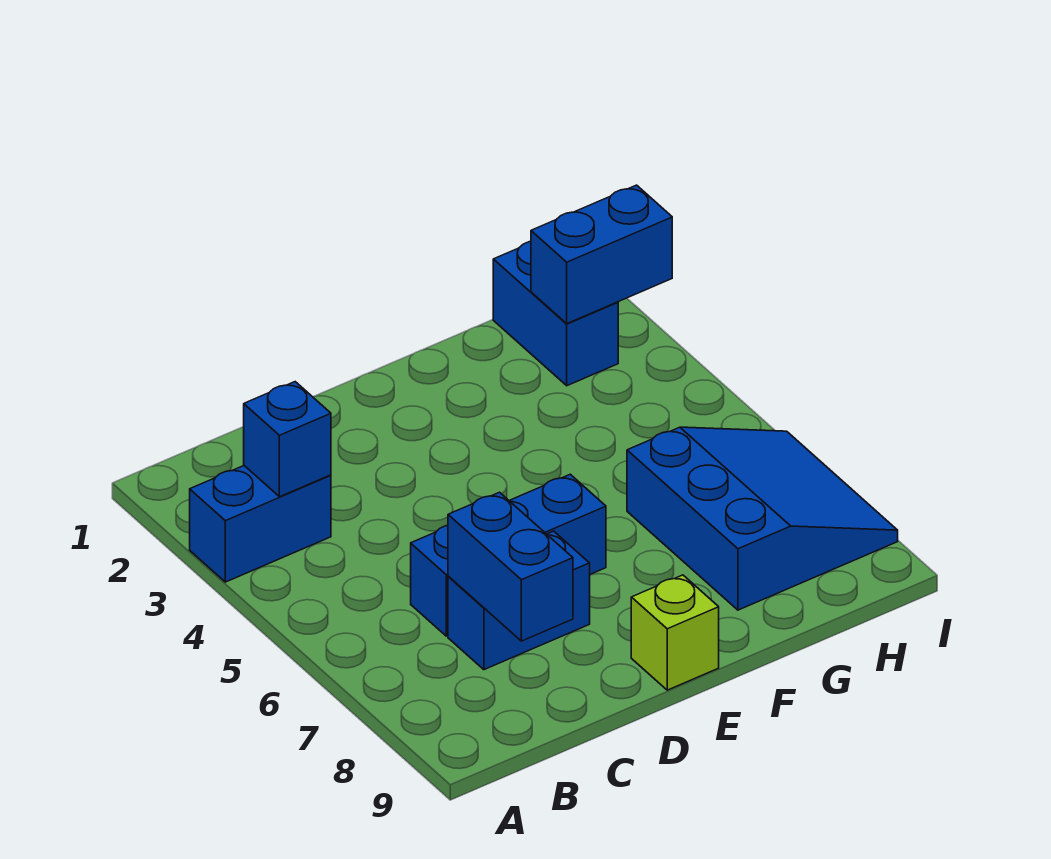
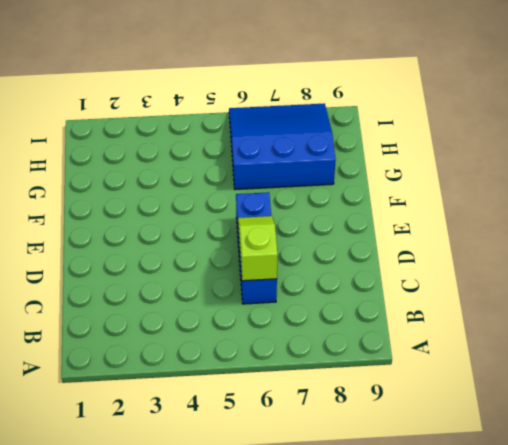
lime 1x2 slope [238,216,278,281] -> none
none -> blue 1x2 brick [190,466,331,582]
none -> blue 1x2 brick [448,531,590,670]

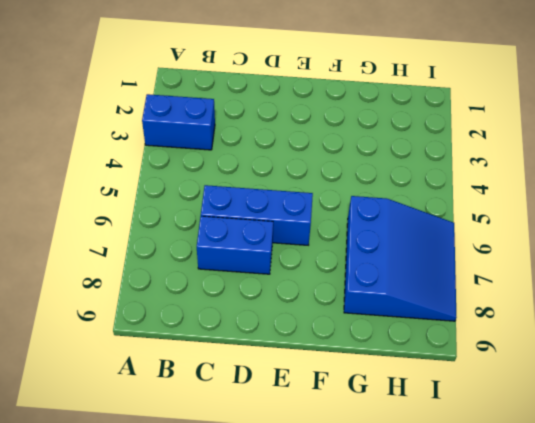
none -> lime 1x1 brick [631,575,719,690]
none -> blue 1x2 brick [493,242,618,386]

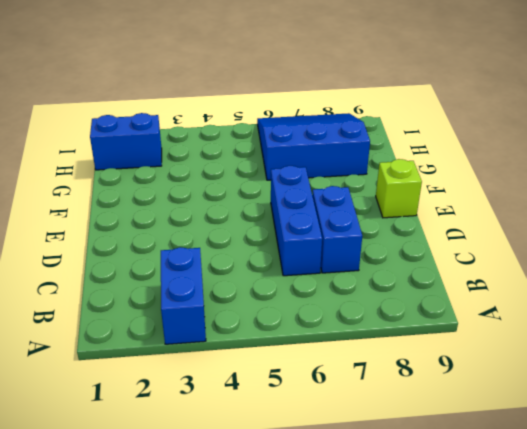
none -> blue 1x1 brick [244,382,331,497]
none -> blue 1x2 brick [448,492,573,641]

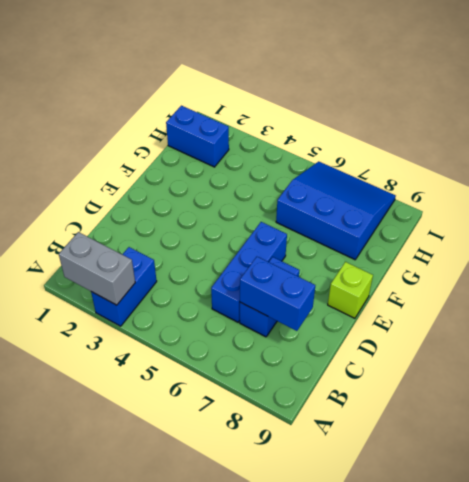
grey 1x2 brick [59,232,135,305] -> none
none -> blue 1x1 brick [244,382,331,497]
none -> blue 1x2 brick [531,185,672,323]

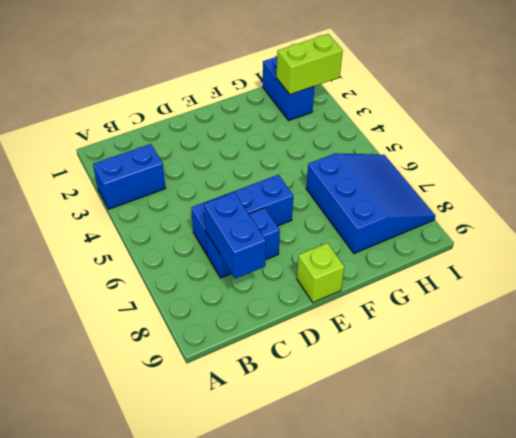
lime 1x2 brick [277,34,343,95] -> blue 1x2 brick [531,185,672,323]
none -> blue 1x1 brick [244,382,331,497]

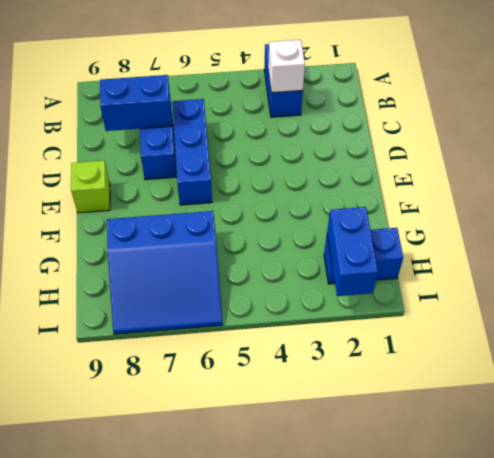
white 1x1 brick [268,40,305,93] -> blue 1x1 brick [244,382,331,497]

